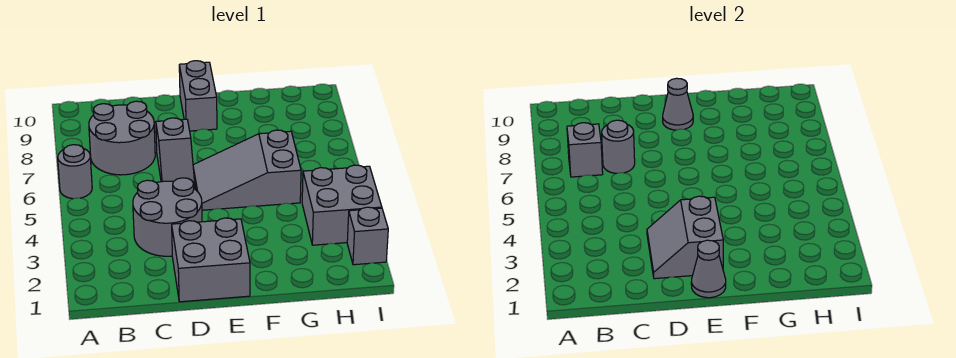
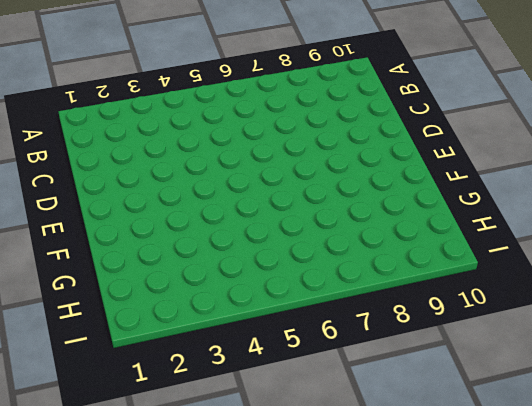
none -> grey 1x1 round brick [58,145,92,199]
none -> grey 2x2 round brick [89,101,155,175]
none -> grey 2x2 round brick [133,178,202,256]

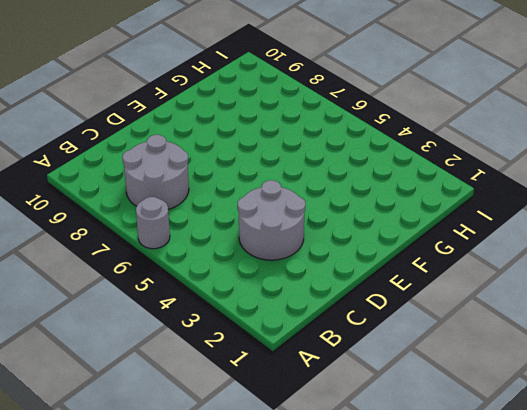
none -> grey 2x2 brick [172,218,250,302]
none -> grey 1x2 slope [156,118,195,189]
none -> grey 2x3 slope [193,130,301,210]

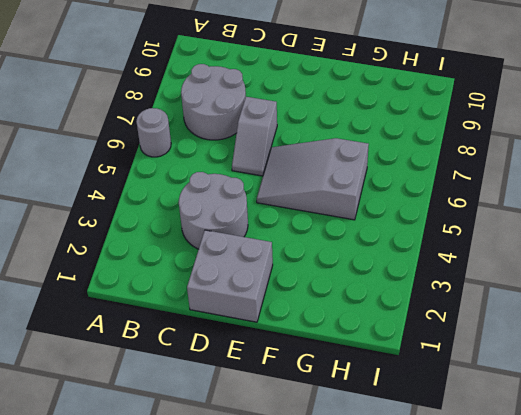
none -> grey 1x2 brick [179,61,217,131]
none -> grey 2x2 brick [302,165,382,245]
none -> grey 1x1 brick [347,207,388,265]

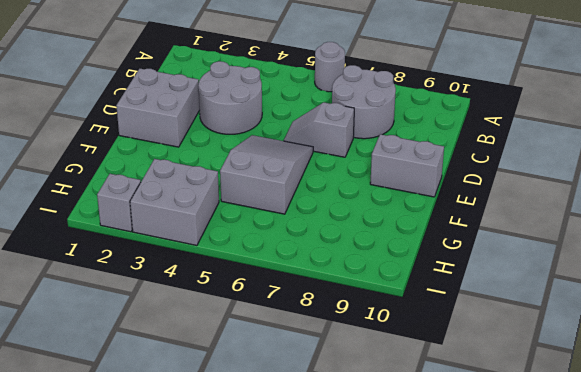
none -> grey 1x1 brick [567,123,603,177]
none -> grey 1x1 round brick [602,120,635,173]
none -> grey 2x2 slope [647,196,723,279]

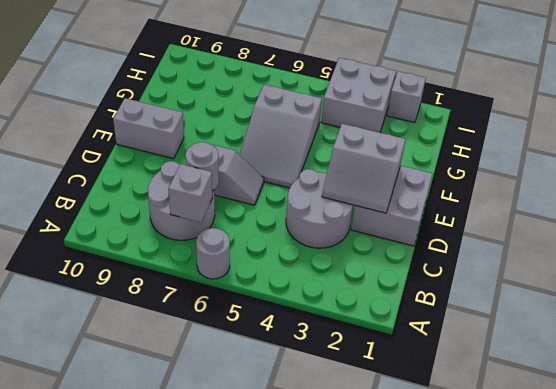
none -> grey 1x1 cone [691,240,726,298]
none -> grey 1x1 cone [663,78,693,130]

